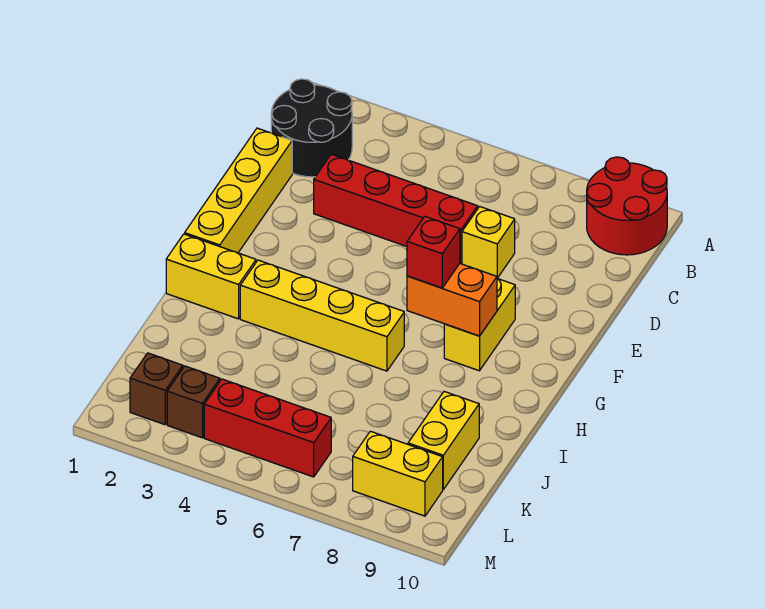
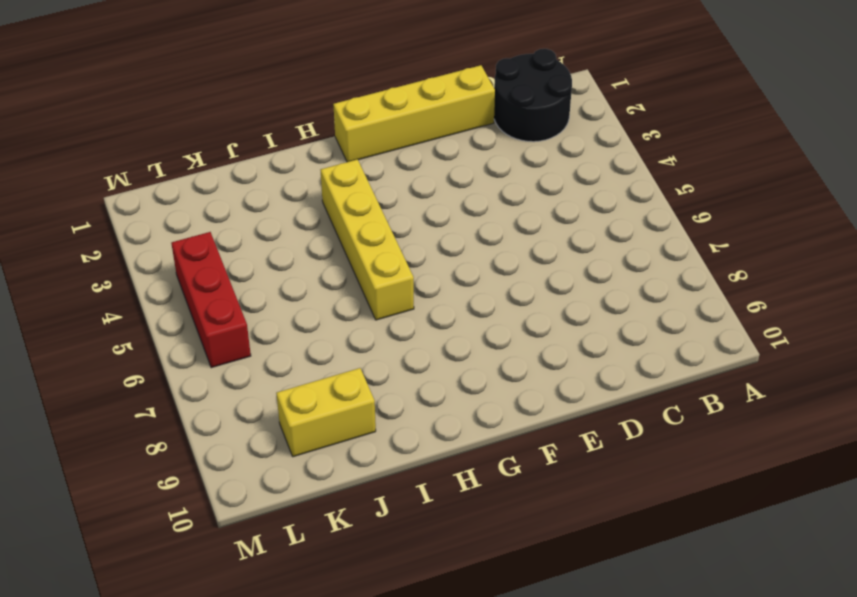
none -> red 2x2 round brick [587,157,667,255]
none -> red 1x4 brick [314,154,478,264]
none -> yellow 1x1 brick [462,207,515,278]

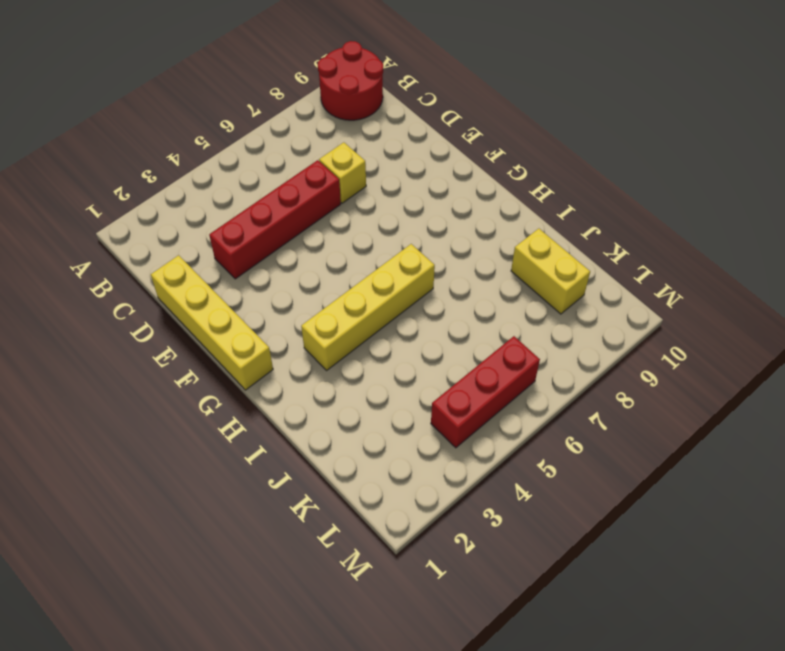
none -> black 2x2 round brick [271,79,352,177]
none -> yellow 1x2 brick [444,279,515,371]
none -> yellow 1x2 brick [166,234,256,319]

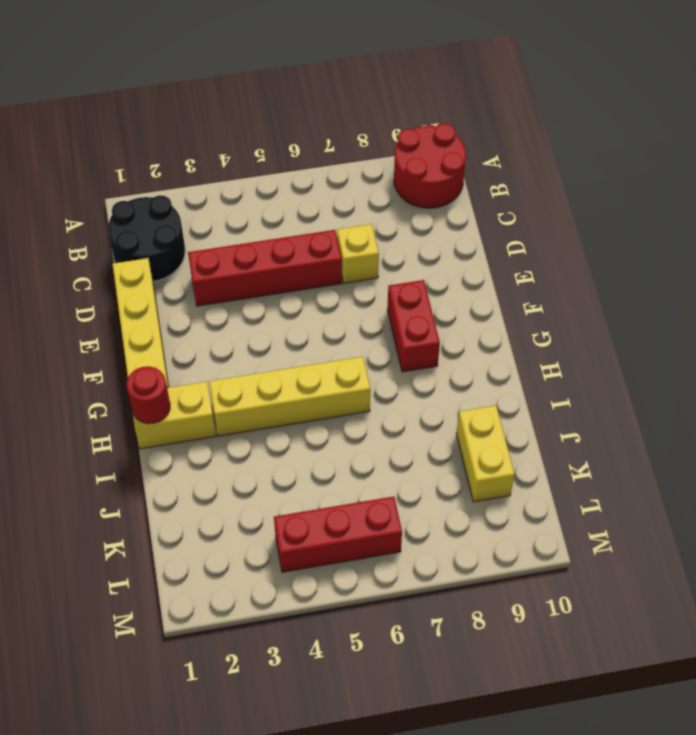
red 1x2 brick [387,280,440,372] -> yellow 1x2 brick [444,279,515,371]
red 1x1 round brick [127,366,170,424] -> none
none -> brown 1x1 brick [130,353,183,425]
none -> brown 1x1 brick [167,366,220,438]
none -> yellow 1x2 brick [353,431,443,516]

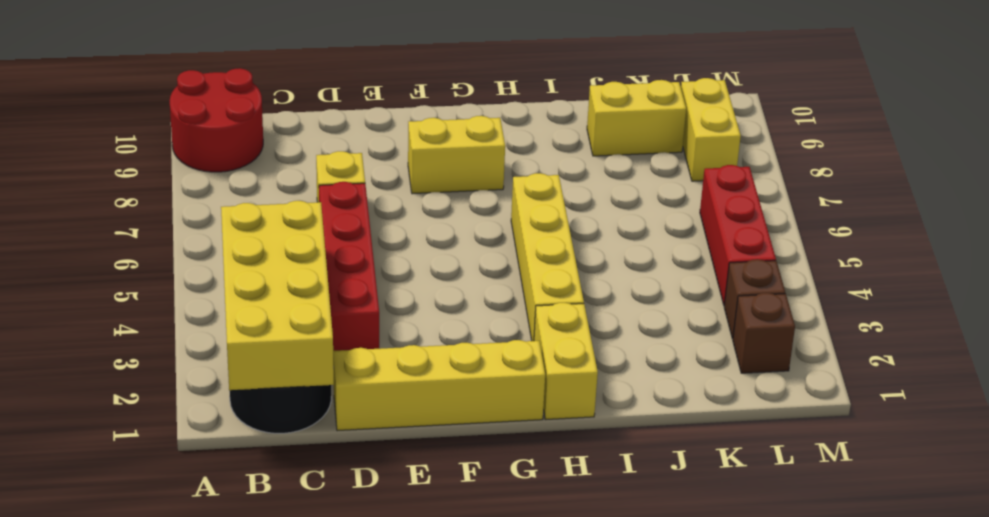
yellow 2x4 brick [221,201,334,390] -> none
none -> orange 1x2 brick [407,264,497,336]
none -> red 1x1 brick [407,216,460,288]

